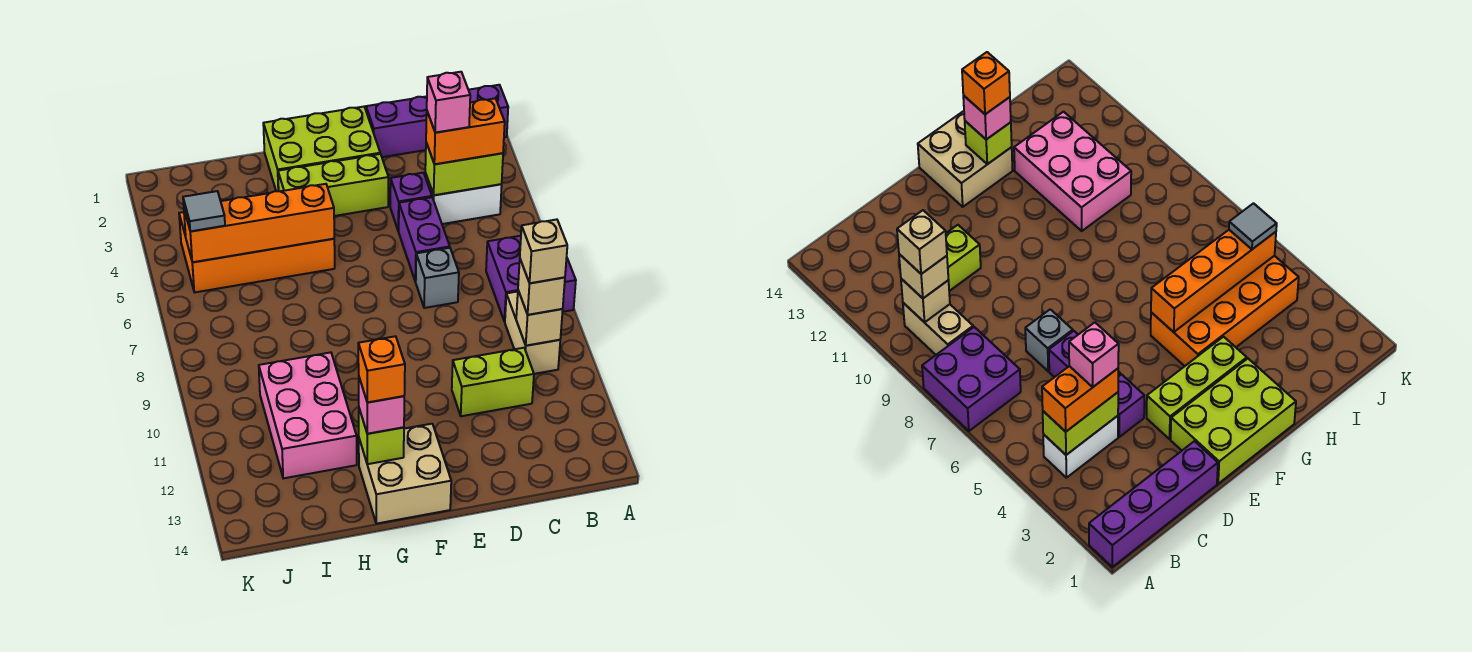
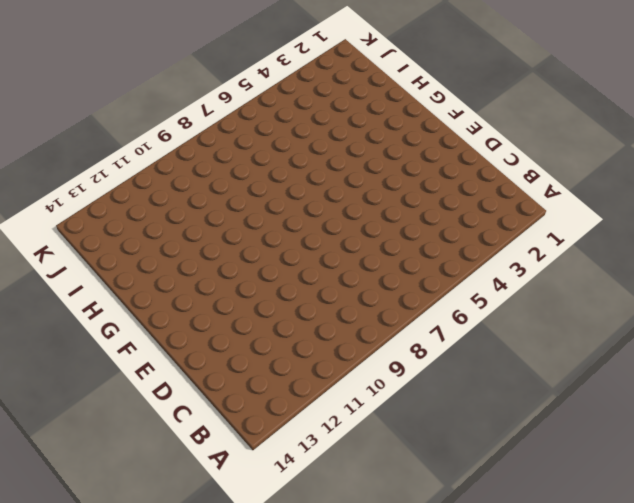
none -> purple 1x4 brick [366,85,508,157]
none -> purple 2x2 brick [486,236,576,322]
none -> white 1x2 brick [425,173,502,224]

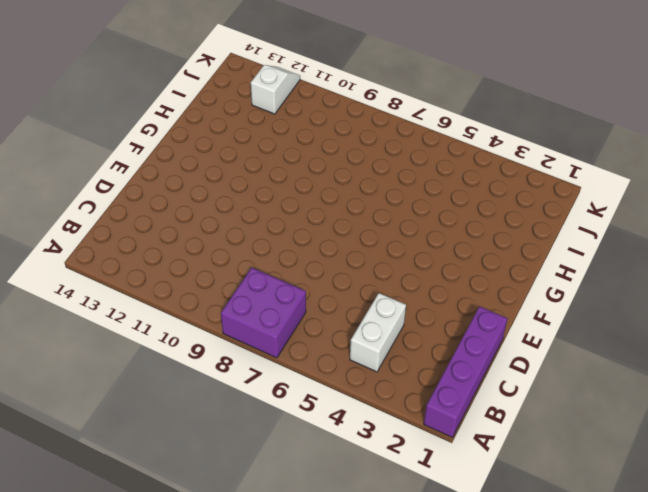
white 1x2 slope [251,65,300,114] -> none
none -> tan 1x2 brick [505,292,560,374]
none -> lime 1x2 brick [452,348,534,416]
none -> purple 1x1 brick [390,173,432,231]

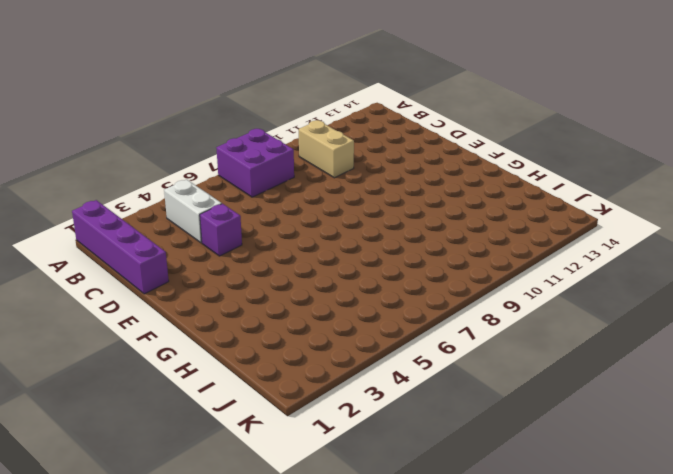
tan 1x2 brick [299,120,354,178] -> tan 1x2 brick turned to [505,292,560,374]
none -> lime 1x2 brick [452,348,534,416]
none -> purple 1x2 brick [399,197,450,282]
none -> grey 1x1 brick [416,248,459,308]

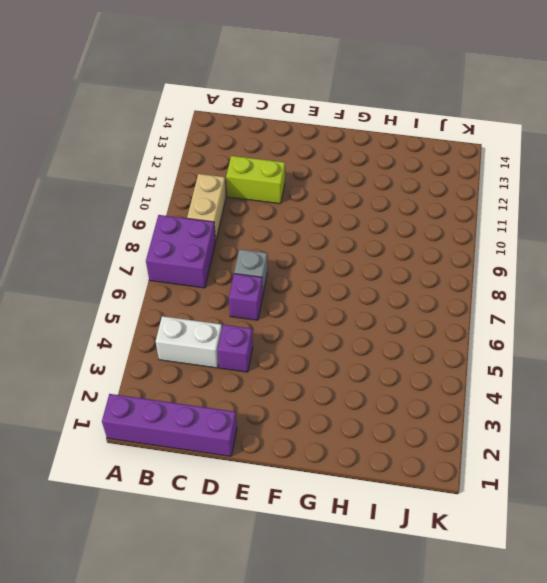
purple 1x1 brick [229,274,263,320] -> purple 1x2 brick [399,197,450,282]
none -> lime 2x3 brick [263,107,380,191]
none -> lime 1x3 brick [278,154,389,216]
none -> tan 2x2 brick [359,424,451,524]

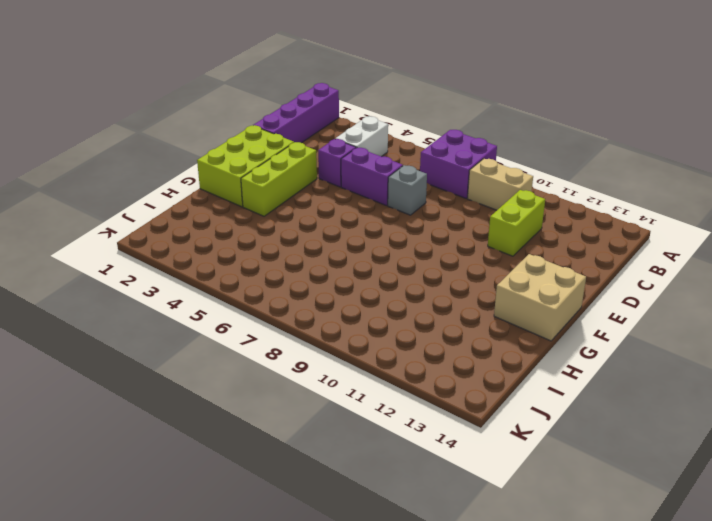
none -> orange 2x4 brick [179,212,335,292]
none -> pink 2x3 brick [259,352,357,478]
none -> lime 1x2 brick [425,143,503,195]

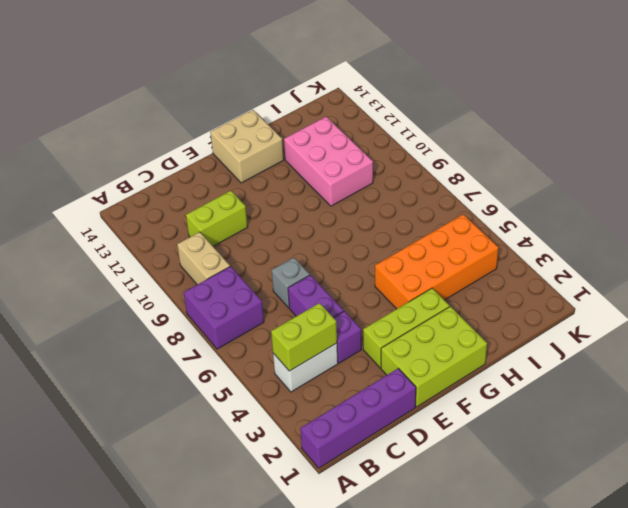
none -> tan 1x1 brick [516,291,563,346]
none -> orange 1x4 brick [184,184,334,262]
none -> lime 1x1 brick [359,409,404,464]

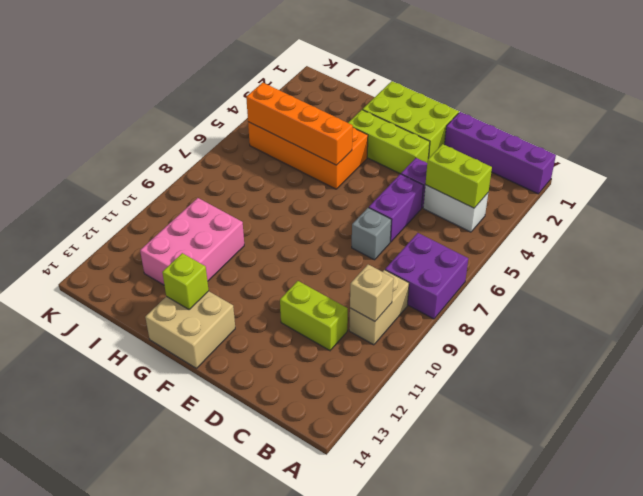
none -> orange 1x2 brick [426,98,505,164]
none -> tan 1x1 brick [518,260,565,315]
none -> pink 1x1 brick [359,378,404,434]

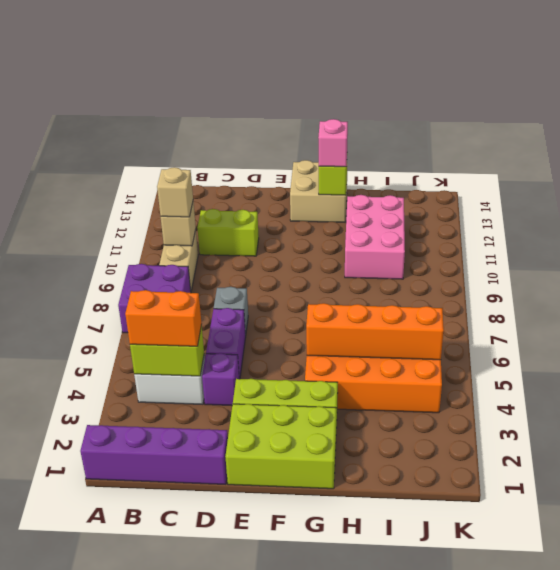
none -> grey 1x1 tile [183,191,225,231]
none -> tan 1x1 brick [520,219,567,283]
none -> pink 1x1 brick [427,72,470,133]

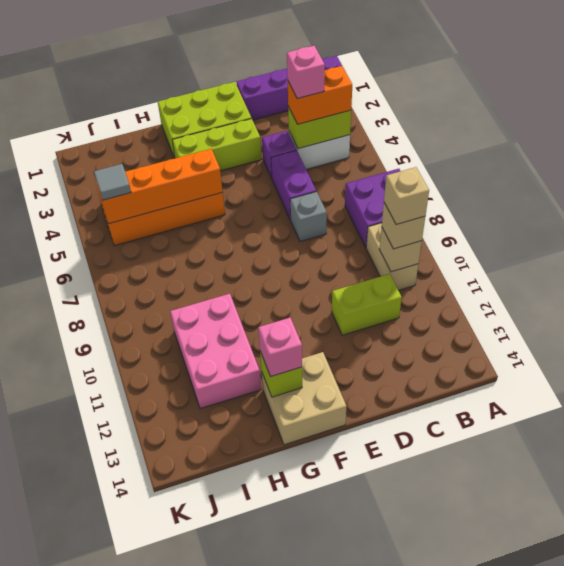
none -> orange 1x1 brick [358,336,405,402]

